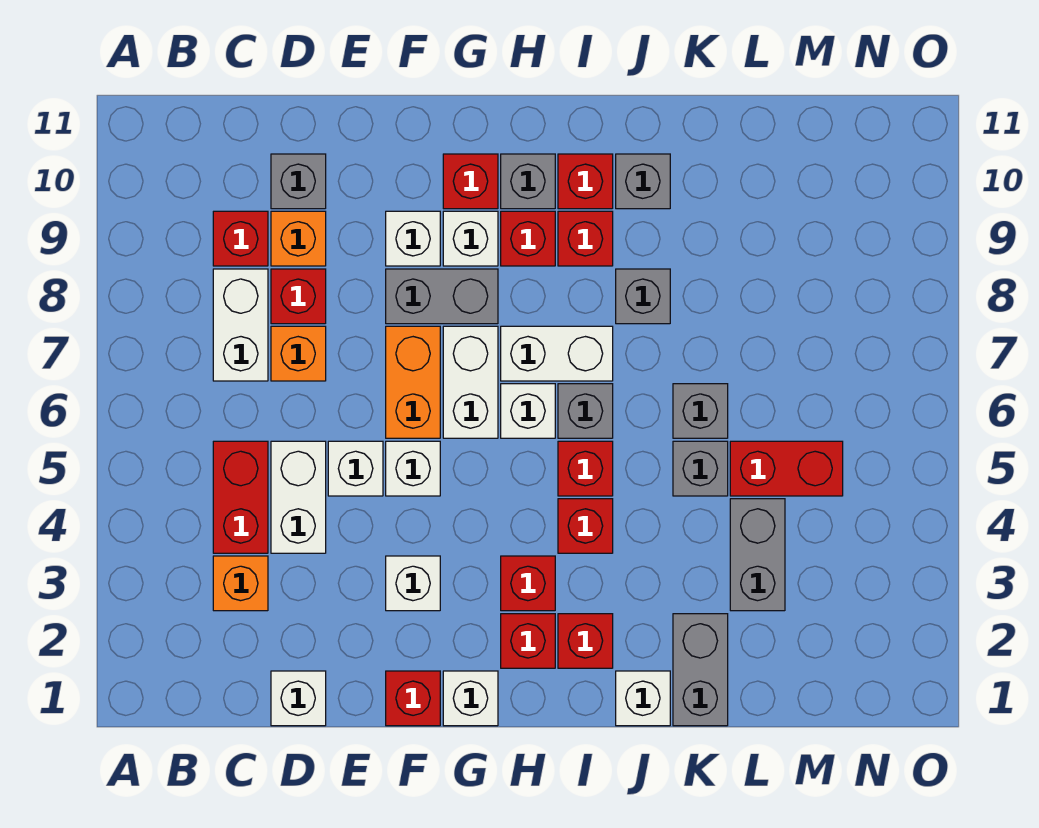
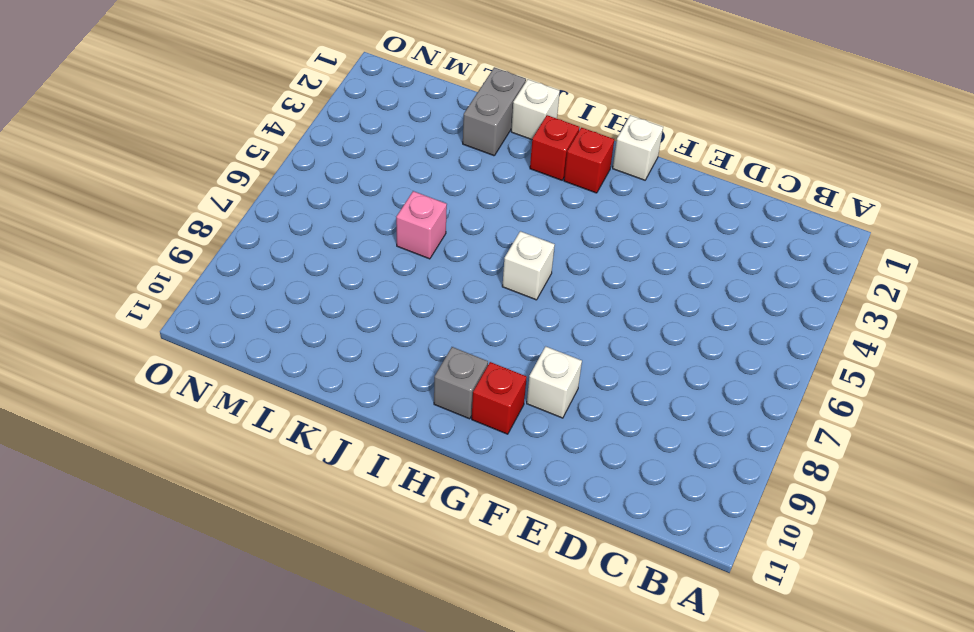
pink 1x1 brick [396,191,447,259] -> grey 1x1 brick [673,384,728,438]
none -> orange 1x1 brick [213,556,268,611]
none -> red 1x2 brick [213,441,268,553]
none -> white 1x2 brick [213,269,268,381]
none -> red 1x1 brick [213,211,268,266]

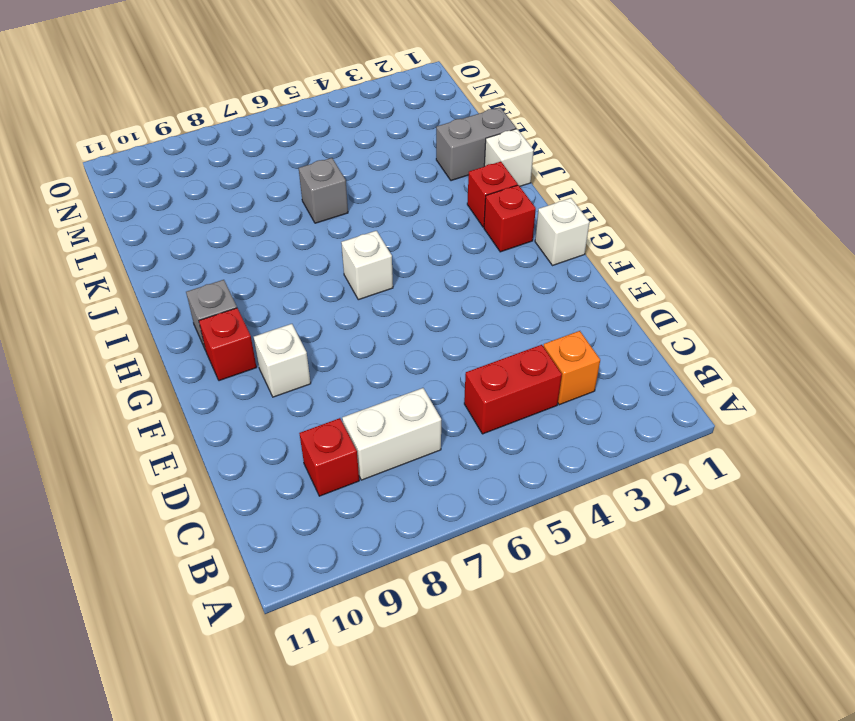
none -> white 1x1 brick [271,671,326,726]
none -> white 1x2 brick [271,441,326,553]
none -> orange 1x1 brick [271,326,326,381]
none -> red 1x1 brick [271,269,326,324]

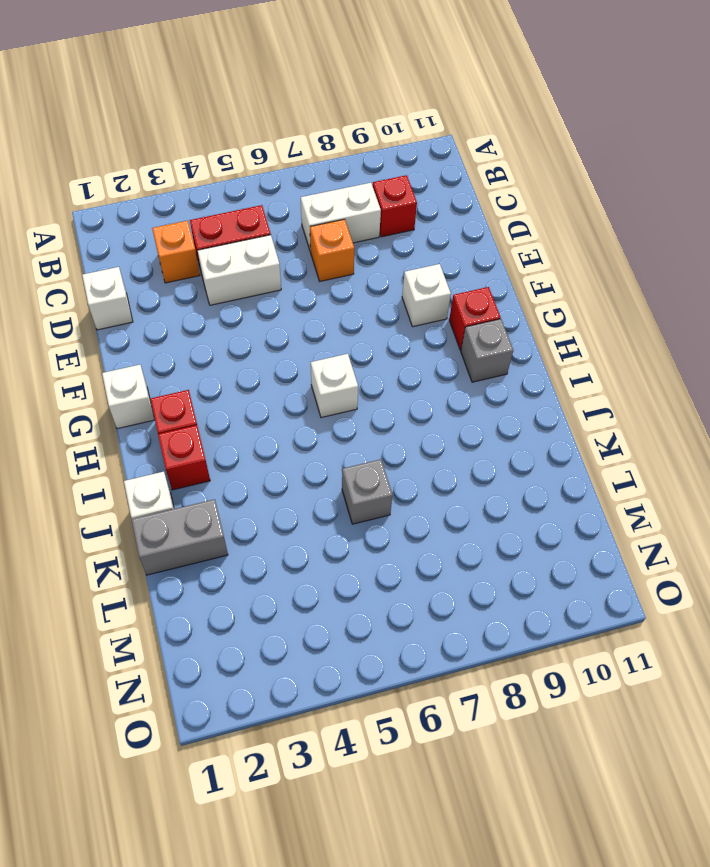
none -> red 1x1 brick [271,269,326,324]
none -> orange 1x1 brick [271,211,326,266]
none -> grey 1x1 brick [271,154,326,209]
none -> white 1x1 brick [328,441,383,496]

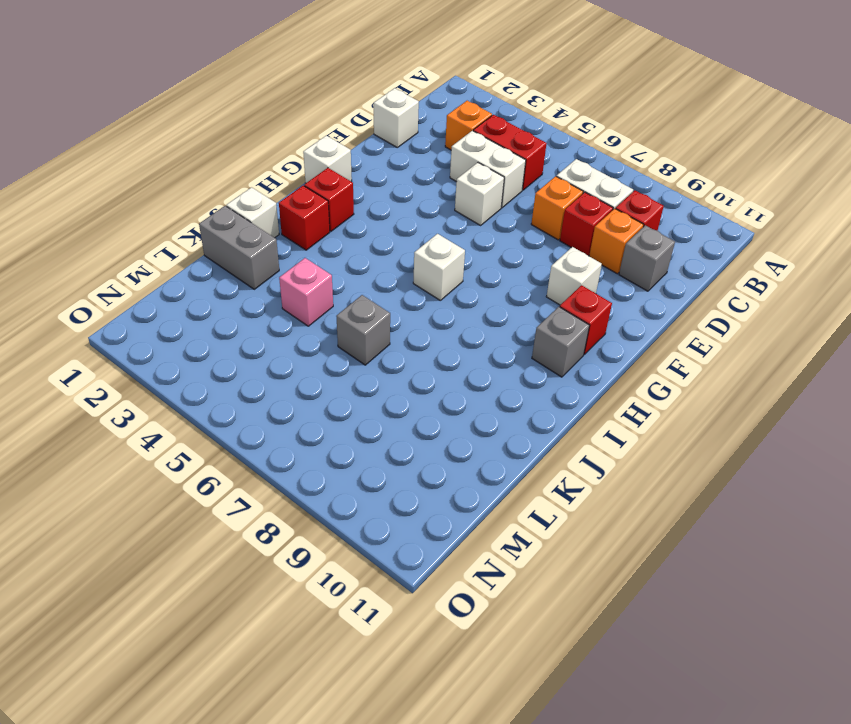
pink 1x1 brick [279,258,333,326] -> none
none -> red 1x1 brick [386,671,440,726]
none -> white 1x1 brick [386,556,440,611]
none -> white 1x1 brick [386,441,440,496]
none -> orange 1x2 brick [386,326,440,438]

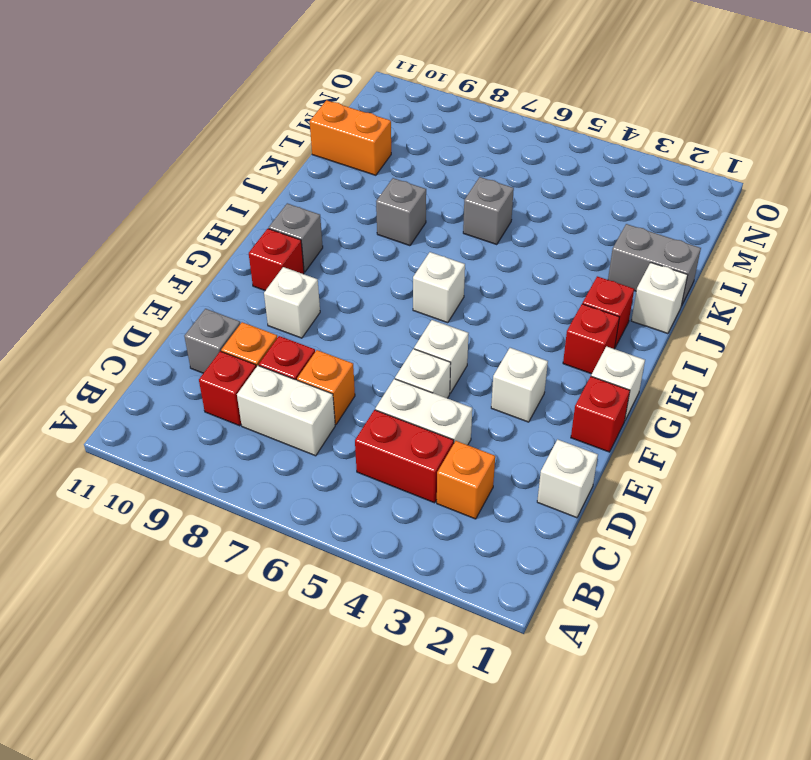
orange 1x2 brick [310,100,391,175] -> orange 1x2 brick moved to [386,326,440,438]
none -> grey 1x2 brick [386,269,498,324]
none -> white 1x2 brick [443,326,498,438]
none -> white 1x1 brick [443,211,498,266]
none -> red 1x1 brick [501,556,555,611]

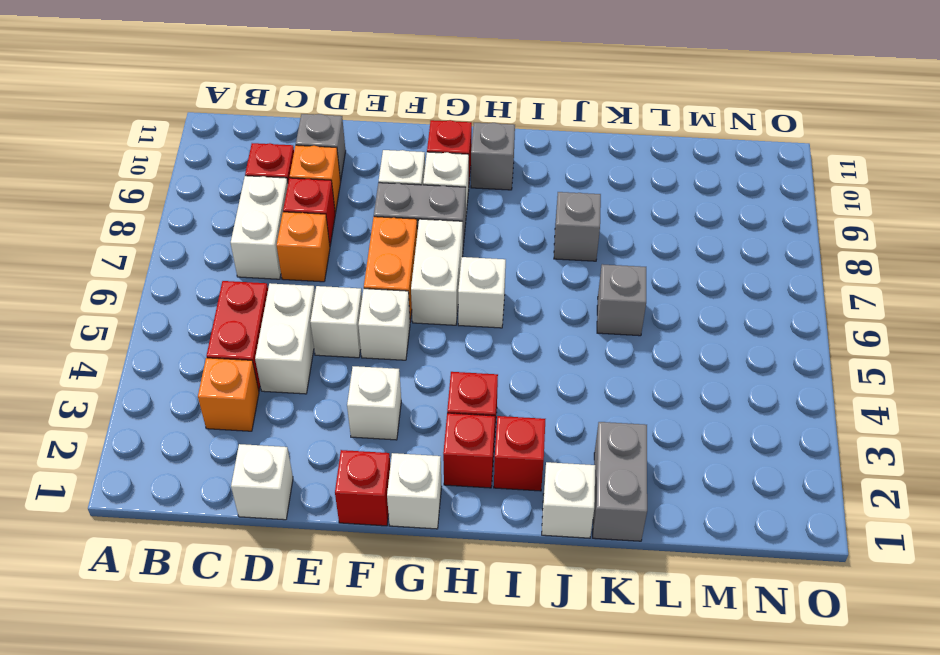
none -> white 1x2 brick [501,326,613,381]
none -> red 1x1 brick [501,211,555,266]
none -> red 1x1 brick [558,499,613,553]
none -> red 1x1 brick [558,441,613,496]

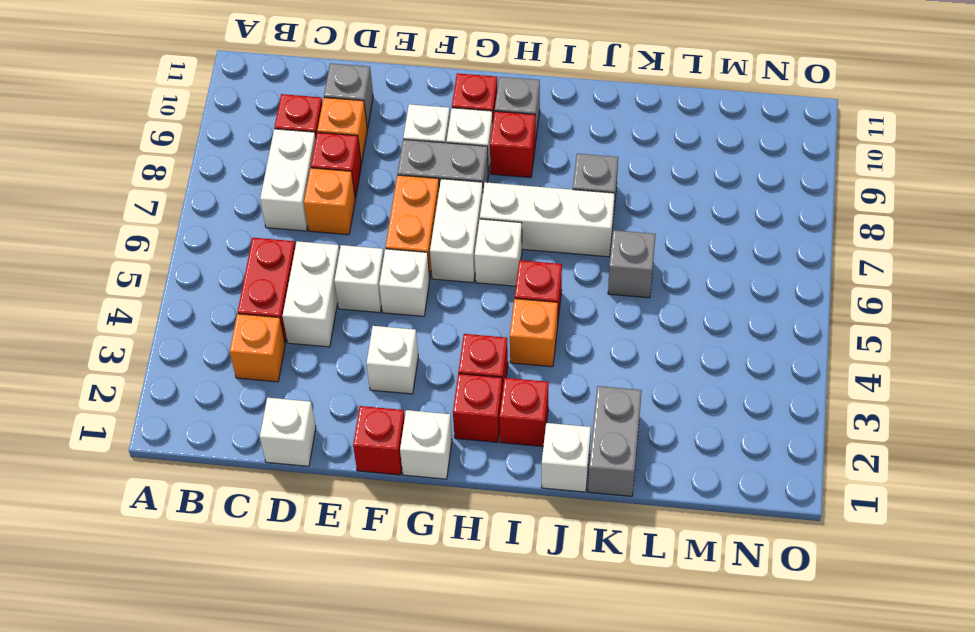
white 1x3 brick [480,182,615,257] -> white 1x2 brick [501,326,613,381]
orange 1x1 brick [510,299,558,367] -> red 1x1 brick [558,499,613,553]
none -> grey 1x1 brick [558,384,613,438]
none -> red 1x1 brick [558,211,613,266]
none -> red 1x1 brick [558,154,613,209]
none -> grey 1x1 brick [616,154,670,209]

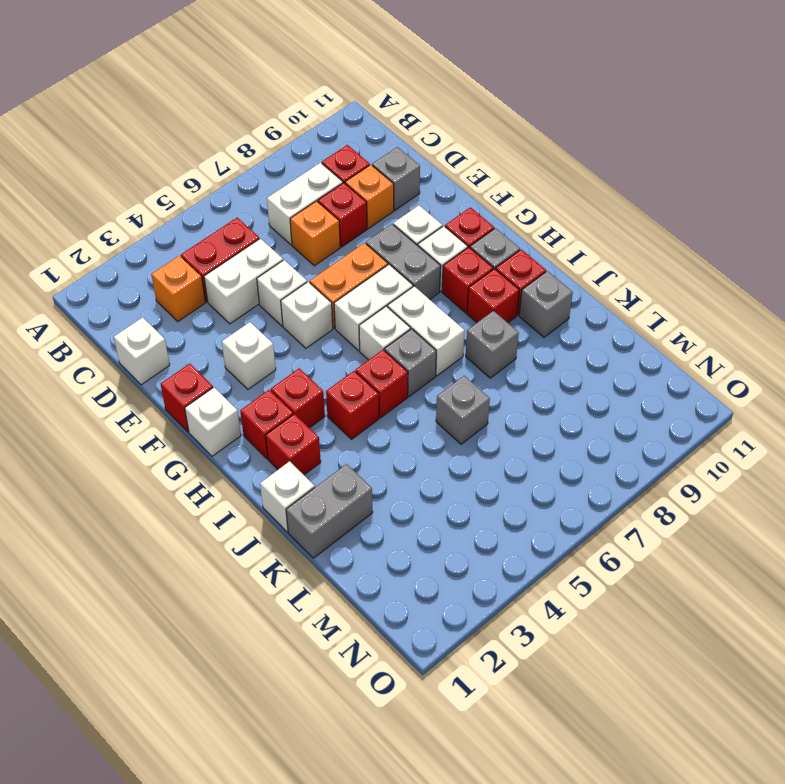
none -> grey 1x1 brick [673,441,728,496]
none -> grey 1x2 brick [730,499,785,611]
none -> red 1x2 brick [730,441,843,496]

